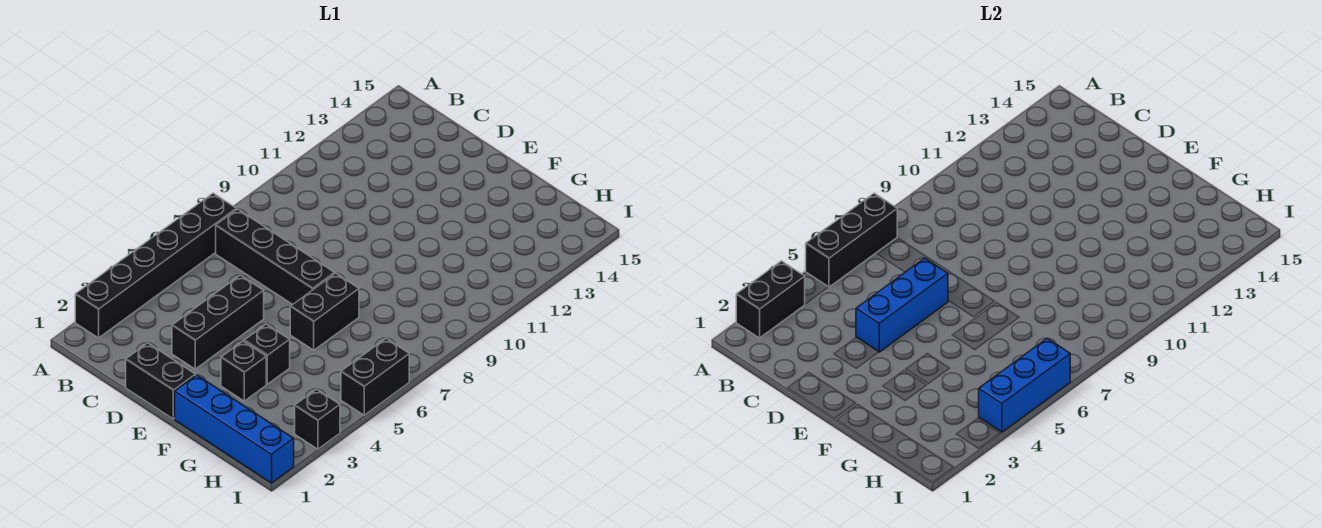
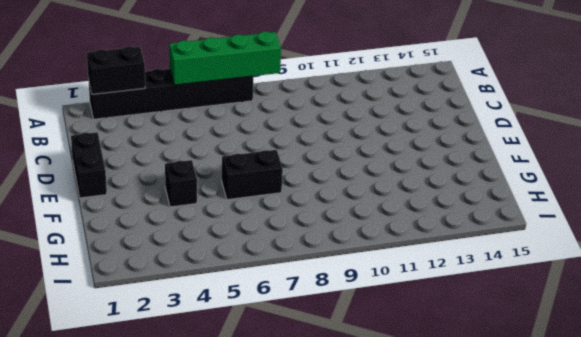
green 1x4 brick [169,32,281,85] -> black 1x3 brick [806,193,897,287]
none -> black 1x4 brick [216,209,335,305]
none -> black 1x3 brick [172,275,264,369]
none -> blue 1x4 brick [175,375,294,483]

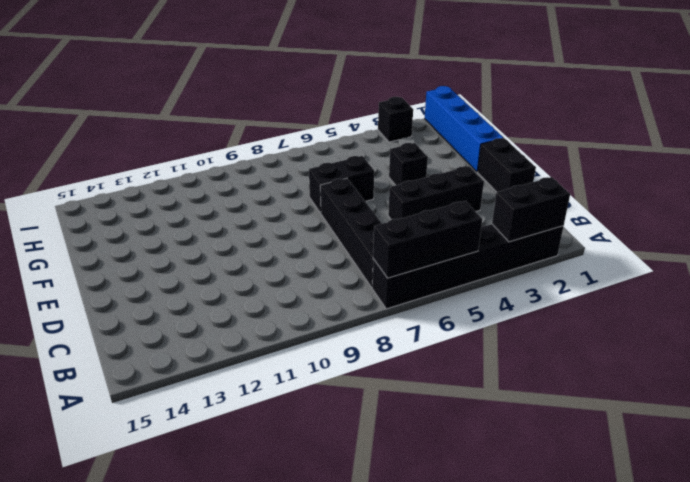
none -> black 1x1 brick [221,341,266,401]
none -> black 1x2 brick [341,338,409,415]
none -> blue 1x3 brick [856,258,948,352]

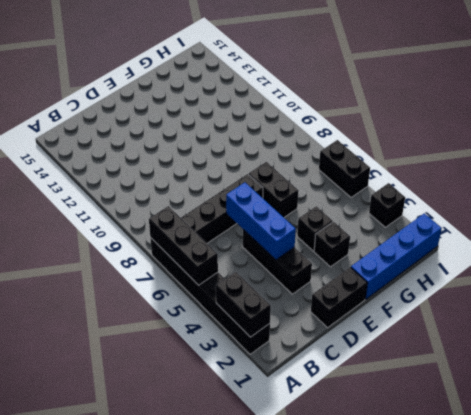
none -> blue 1x3 brick [979,338,1070,432]

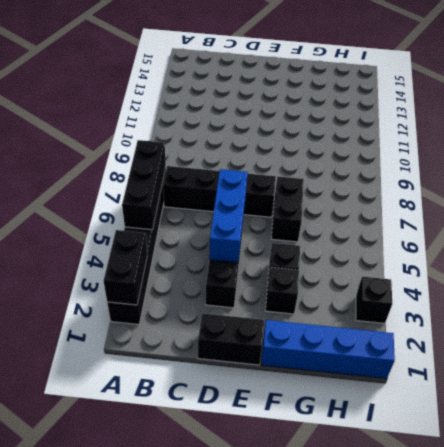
none -> black 1x2 brick [341,338,409,415]
none -> blue 1x3 brick [979,338,1070,432]

